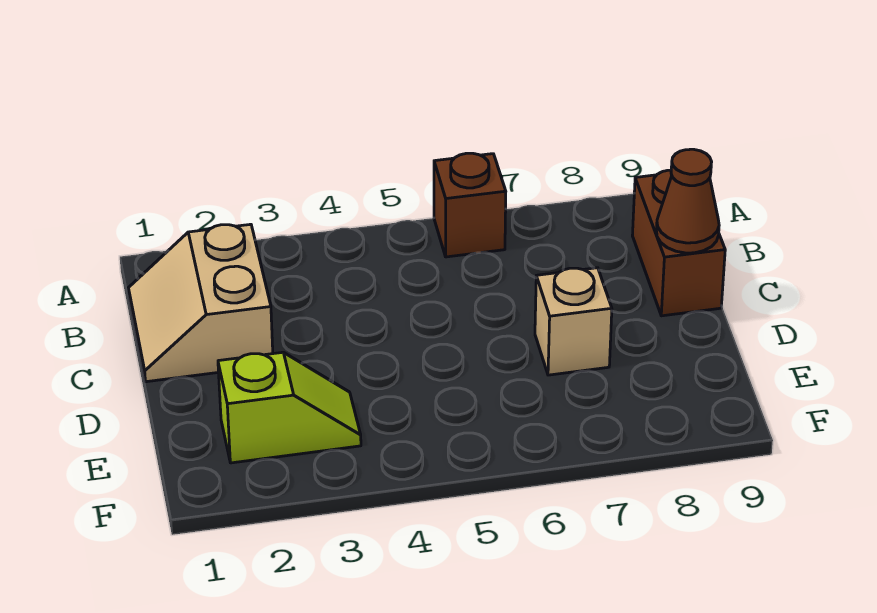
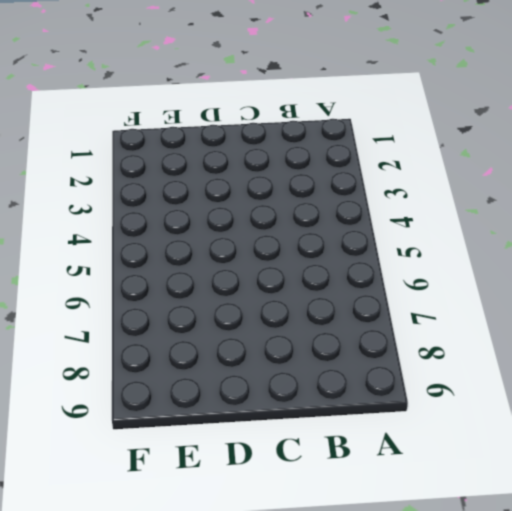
none -> brown 1x1 brick [434,153,506,257]
none -> tan 2x2 slope [129,224,273,382]

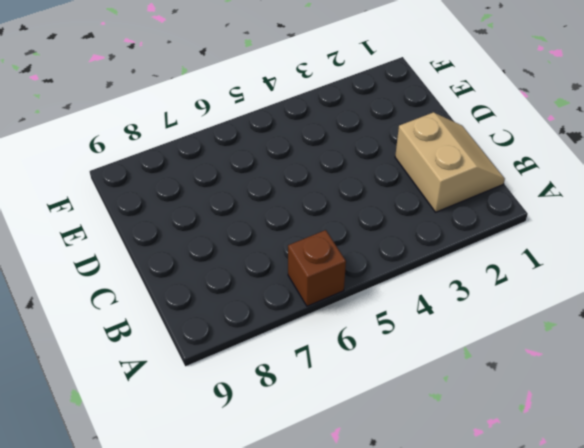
none -> brown 1x2 brick [632,170,725,316]
none -> tan 1x1 brick [535,268,612,375]

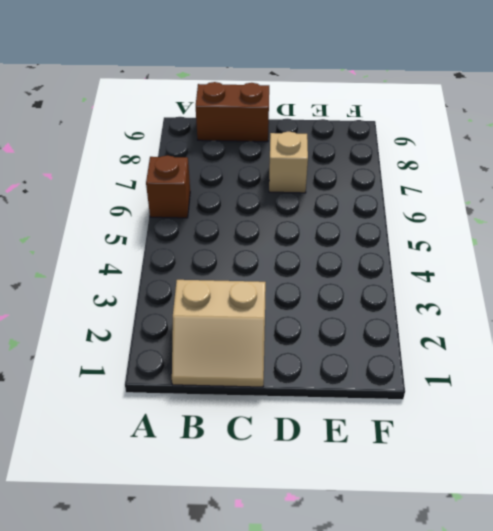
none -> lime 1x2 slope [218,352,361,463]
none -> brown 1x1 cone [656,149,719,253]

